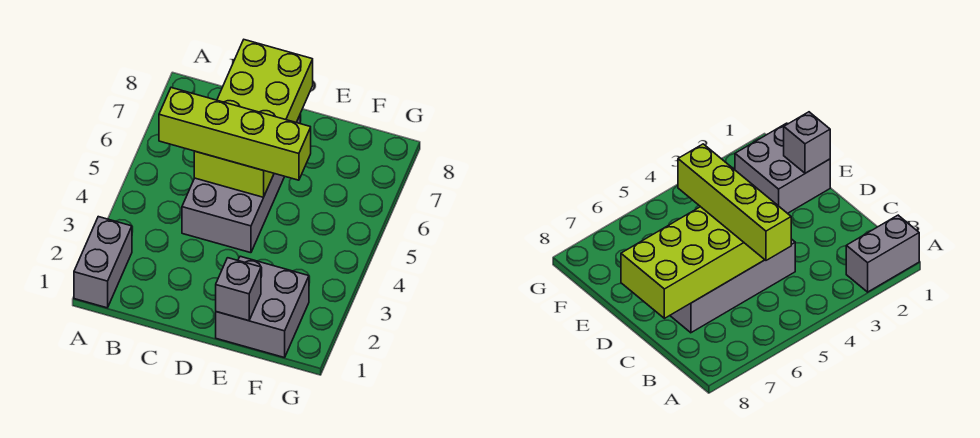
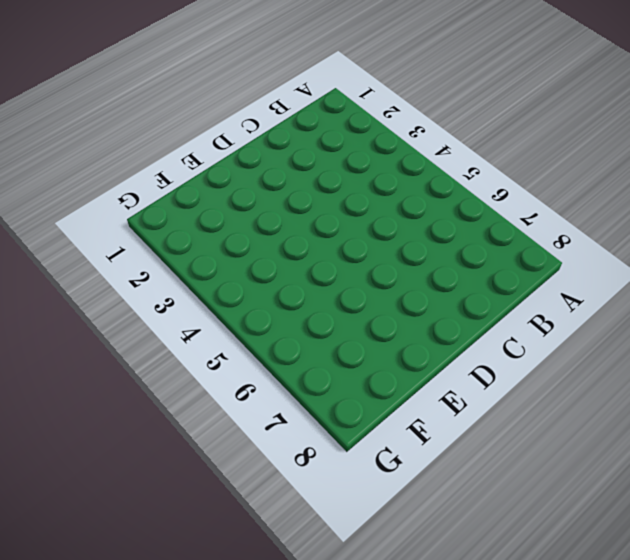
none -> grey 1x2 brick [74,217,132,308]
none -> grey 2x4 brick [182,116,300,253]

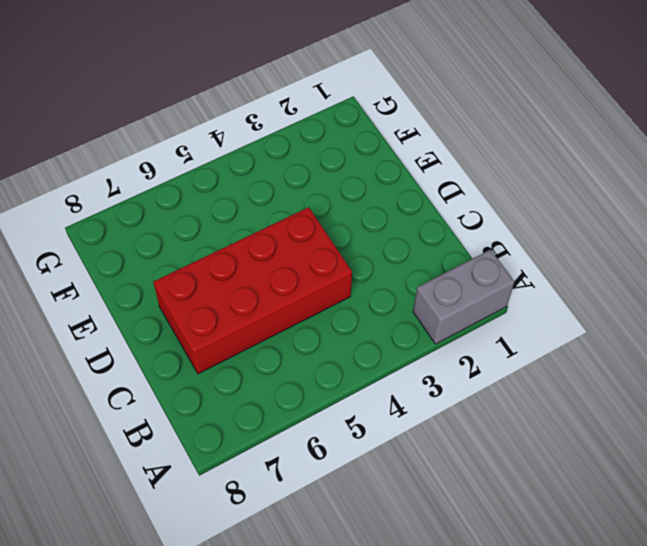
red 2x4 brick [154,207,352,374] -> grey 2x4 brick [182,116,300,253]
none -> grey 2x2 brick [216,256,309,358]
none -> lime 2x4 brick [194,40,313,197]

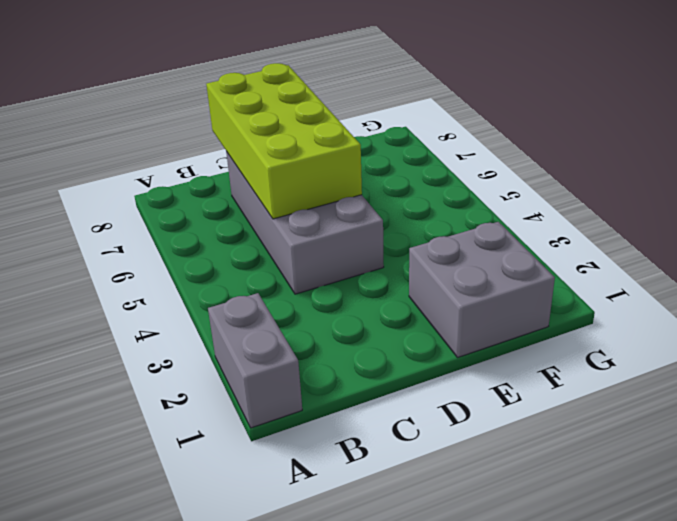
none -> grey 1x1 brick [216,258,261,321]
none -> lime 1x4 brick [159,88,311,180]

